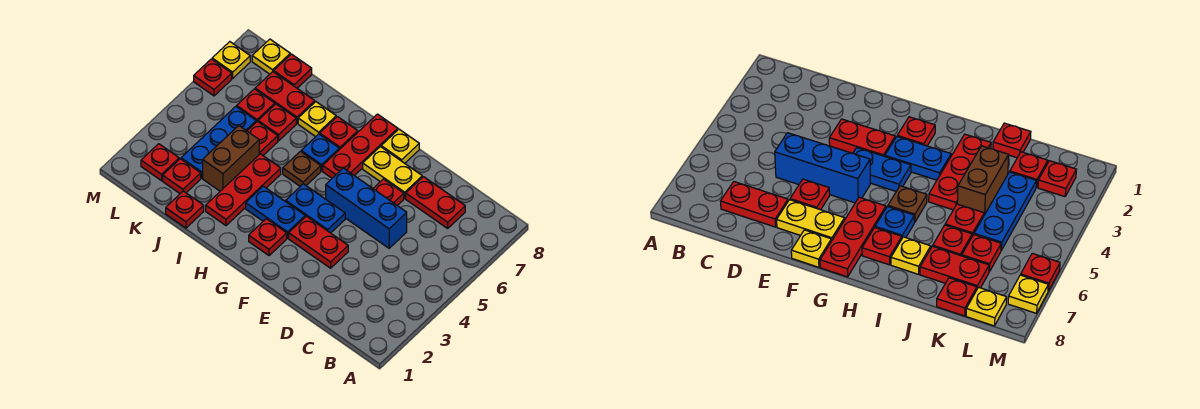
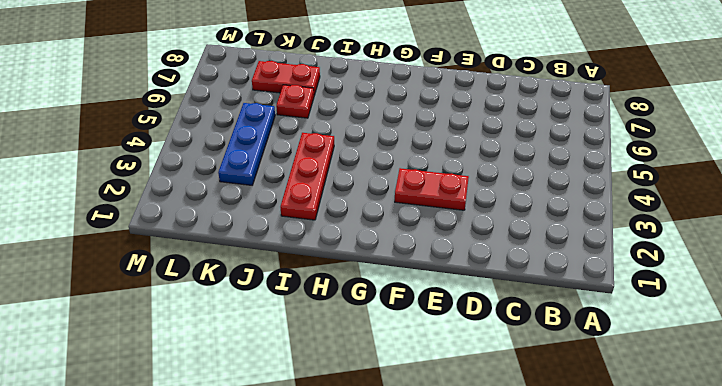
none -> red 1x2 plate [406,177,465,228]
none -> blue 1x3 brick [326,168,407,248]
none -> red 1x1 plate [373,179,404,206]

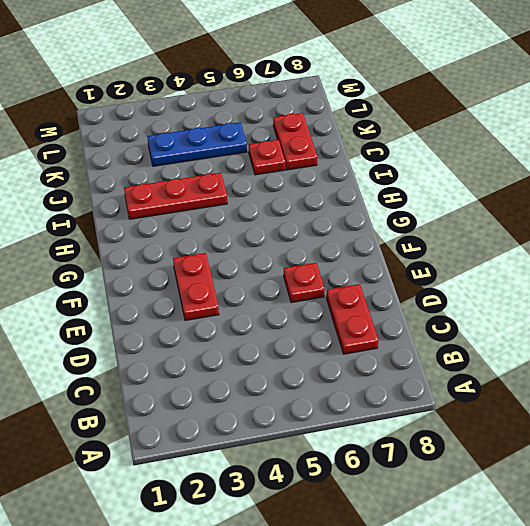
none -> blue 1x3 brick [326,168,407,248]
none -> yellow 1x2 plate [363,147,422,198]
none -> blue 1x2 plate [286,184,345,233]

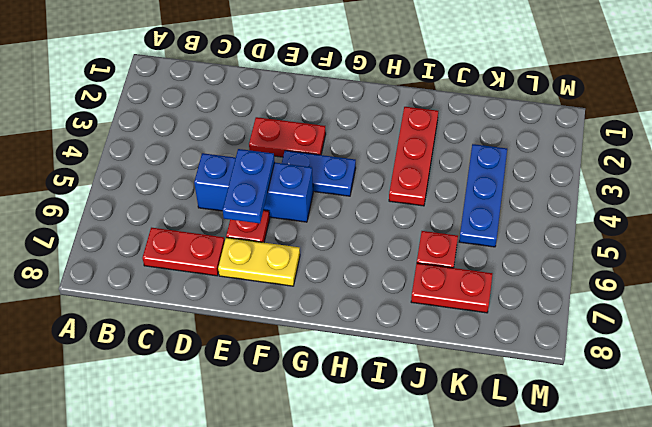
blue 1x2 plate [223,149,275,223] -> blue 1x2 plate turned to [246,186,305,238]
none -> yellow 1x1 plate [381,129,419,163]
none -> red 1x1 plate [249,219,287,256]
none -> red 1x3 plate [323,114,398,178]

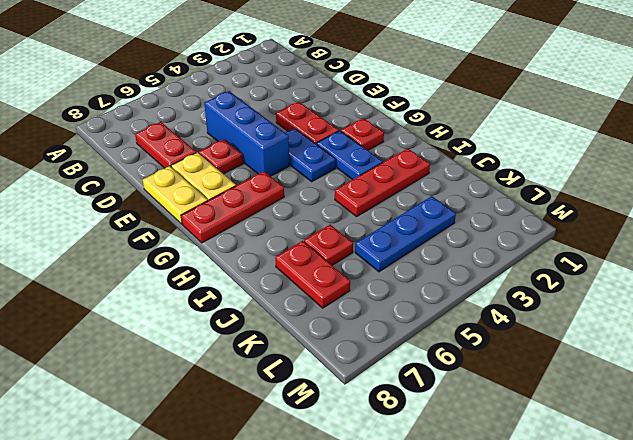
yellow 1x2 plate [143,166,208,224] -> yellow 1x1 plate [381,129,419,163]
none -> brown 1x1 plate [283,151,321,186]
none -> blue 1x1 plate [301,134,339,171]
none -> red 1x1 plate [320,117,358,150]

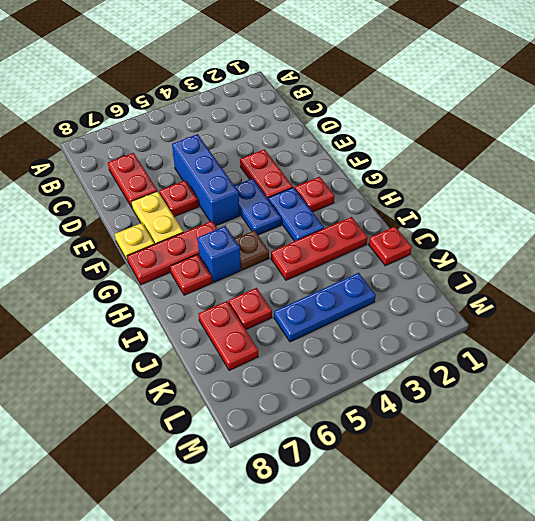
blue 1x1 brick [198,226,241,283] -> blue 1x1 plate [301,134,339,171]
none -> yellow 1x1 plate [298,102,336,137]
none -> brown 1x2 brick [203,126,259,191]
none -> red 1x1 plate [247,121,278,155]

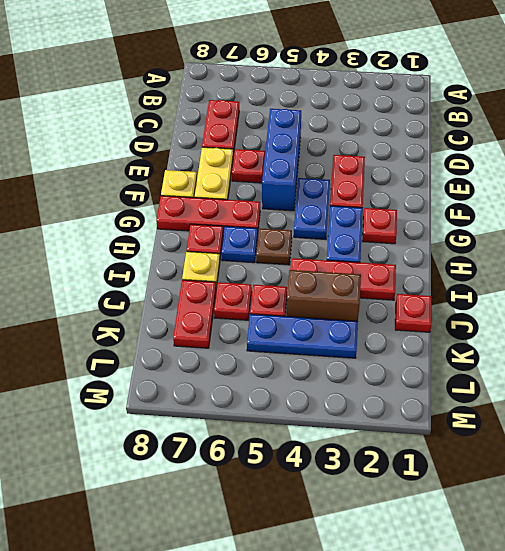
none -> red 1x1 plate [163,159,201,194]
none -> red 1x1 plate [237,89,275,122]
none -> red 1x1 plate [274,54,312,88]

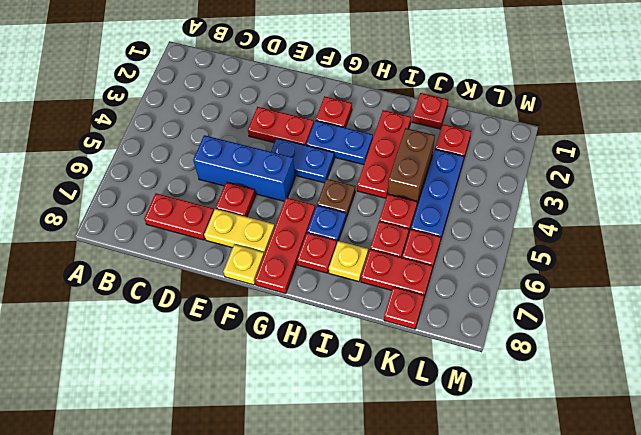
none -> red 1x1 plate [141,144,179,181]
none -> yellow 1x1 plate [252,39,290,74]
none -> red 1x1 plate [194,59,232,96]

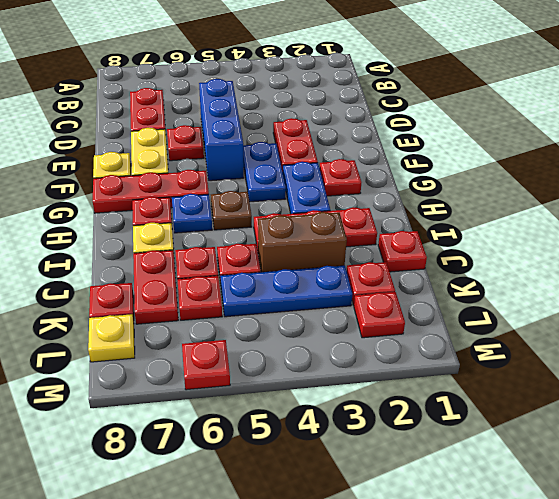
none -> yellow 1x1 plate [212,42,250,78]

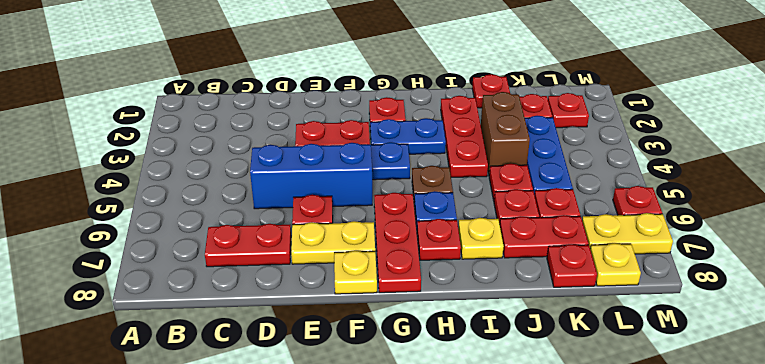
yellow 1x2 plate [582,213,673,254] -> yellow 1x1 plate [212,42,250,78]

